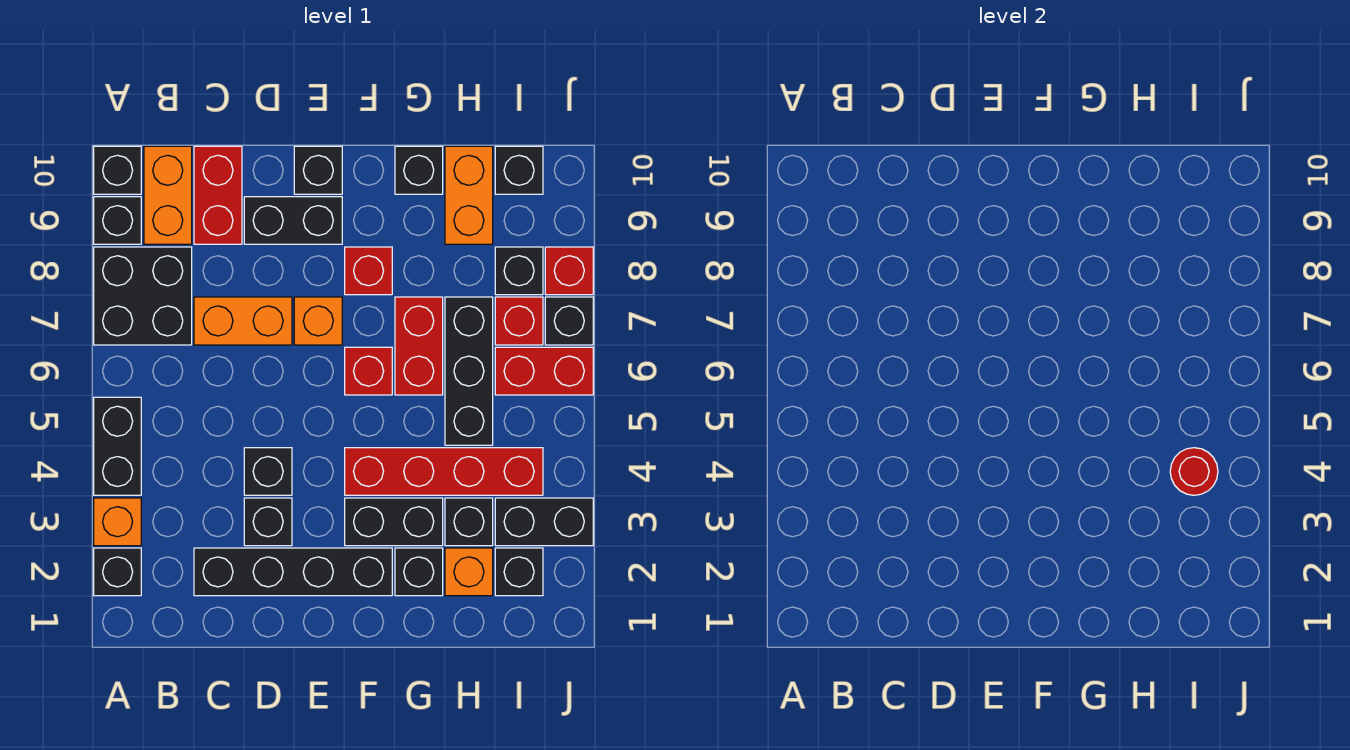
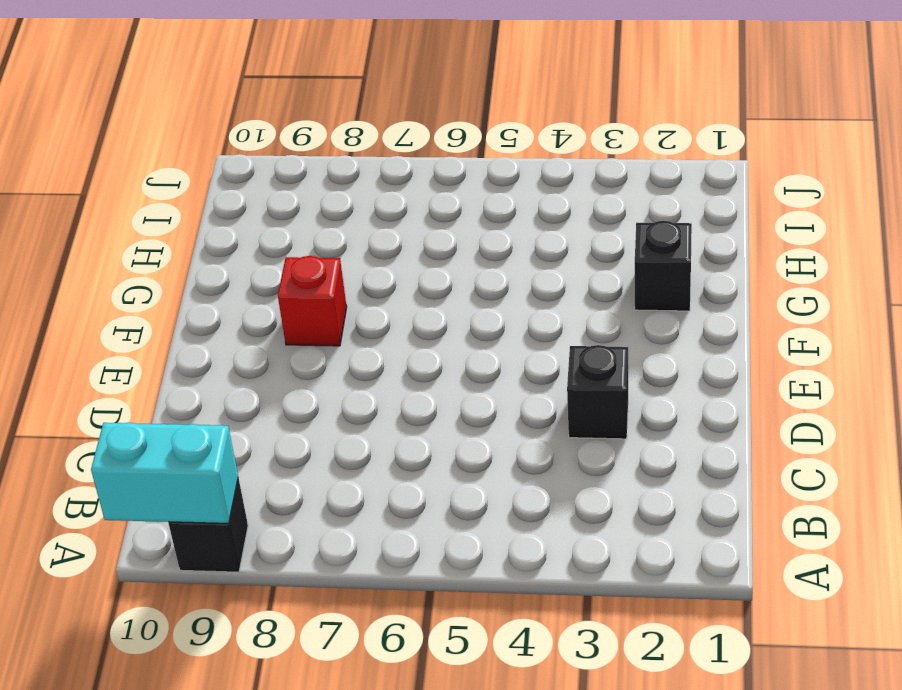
cyan 1x2 brick [91,423,238,523] -> none
none -> black 1x1 brick [94,548,141,596]
none -> orange 1x1 brick [94,498,141,546]
none -> black 1x2 brick [94,397,141,495]
none -> black 2x2 brick [94,247,192,345]

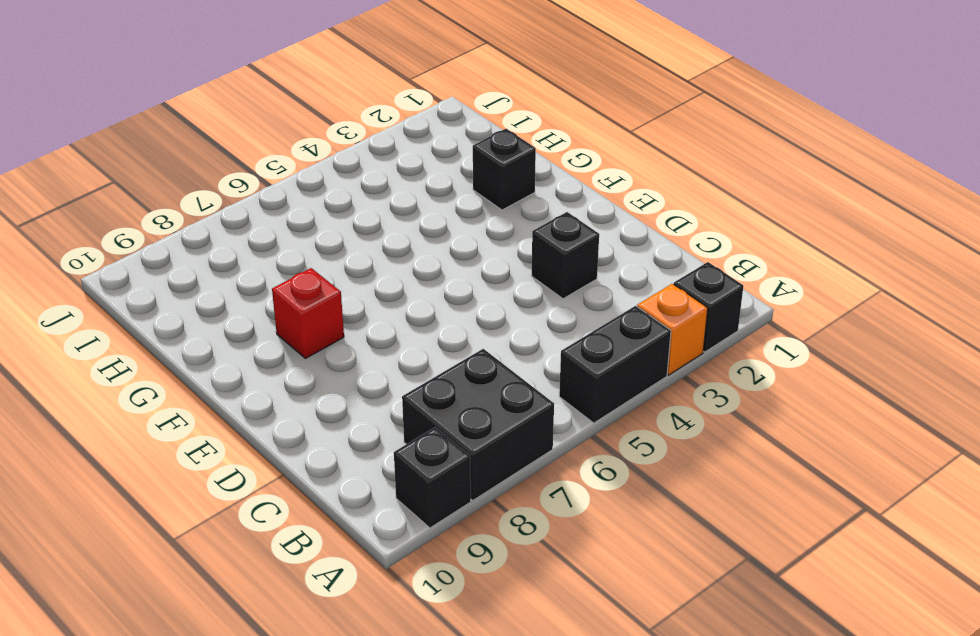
none -> black 1x1 brick [94,146,141,194]
none -> orange 1x2 brick [144,146,192,244]
none -> black 1x4 brick [194,548,392,596]
none -> orange 1x2 brick [194,297,292,345]

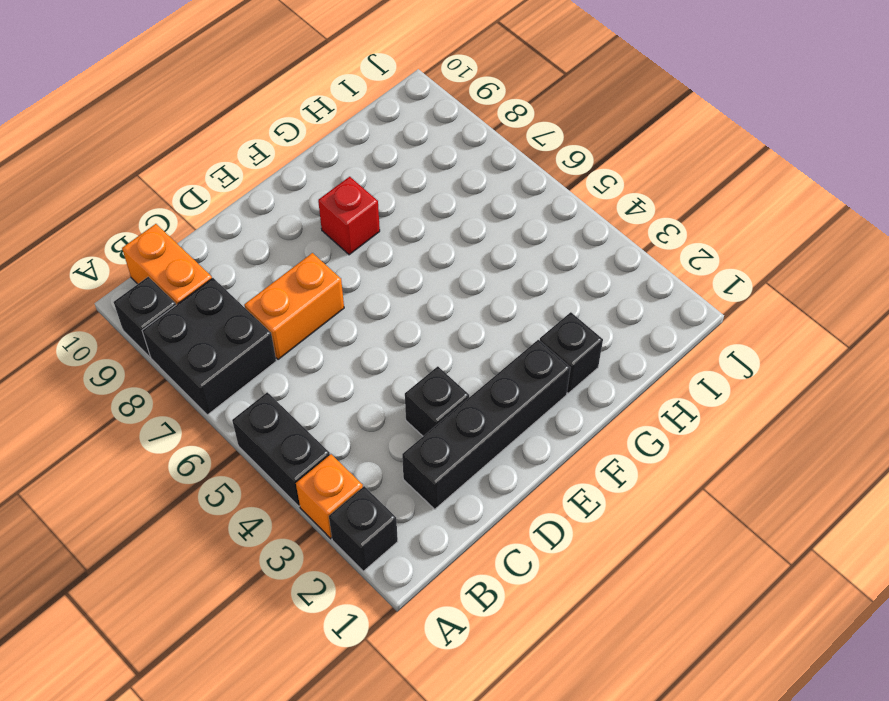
none -> black 1x1 brick [94,146,141,194]
none -> red 1x2 brick [194,146,242,244]
none -> black 1x1 brick [244,448,292,495]
none -> black 1x2 brick [244,197,342,244]

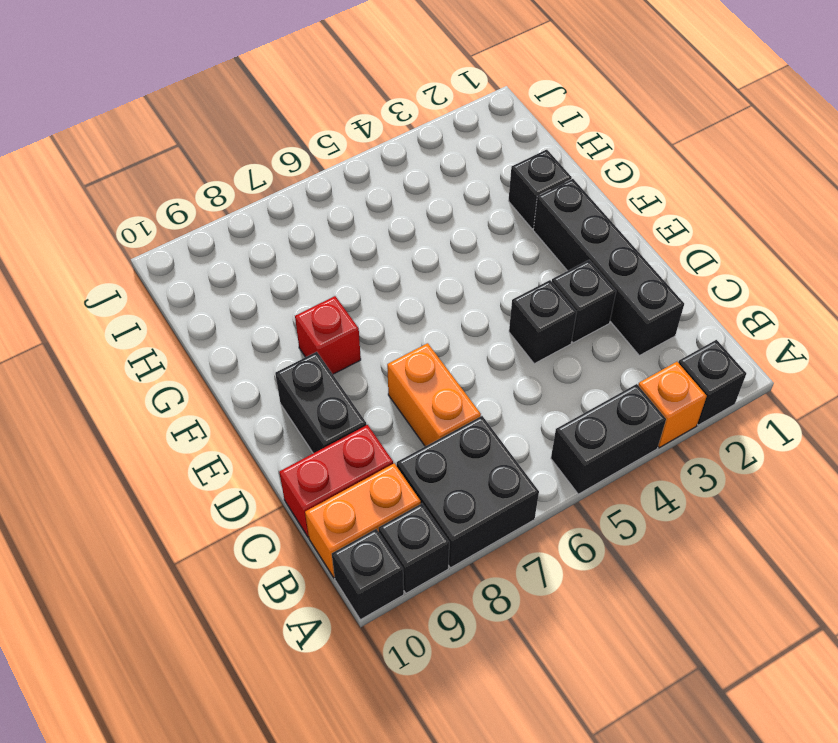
none -> orange 1x1 brick [294,297,342,345]
none -> black 1x1 brick [294,146,342,194]
none -> black 1x2 brick [345,498,443,546]
none -> red 1x4 brick [345,448,543,495]

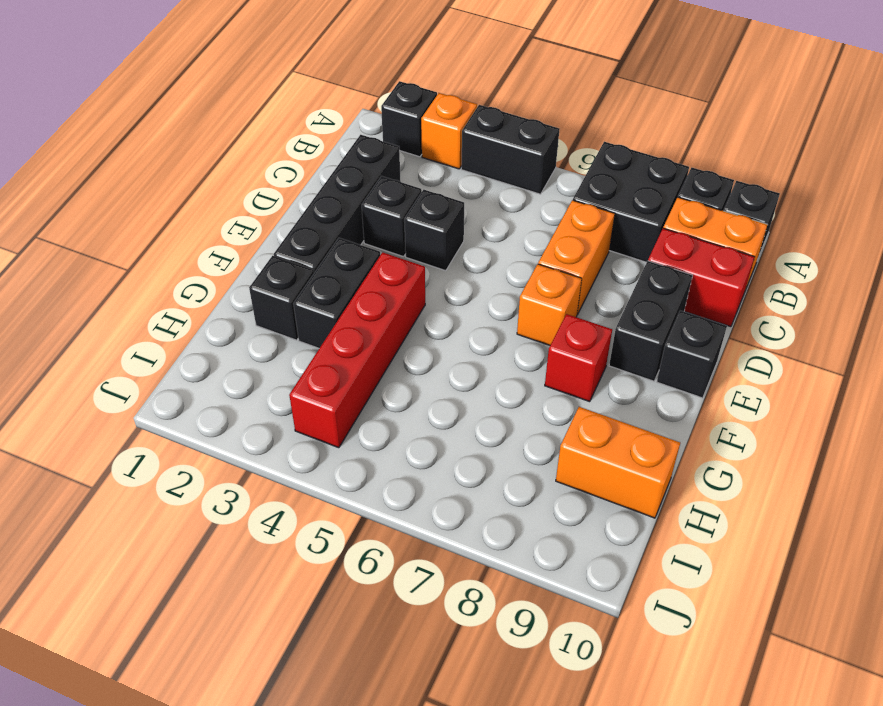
none -> red 1x1 brick [345,347,392,395]
none -> red 1x2 brick [395,297,443,395]
none -> black 1x1 brick [395,146,443,194]
none -> orange 1x1 brick [445,548,493,596]

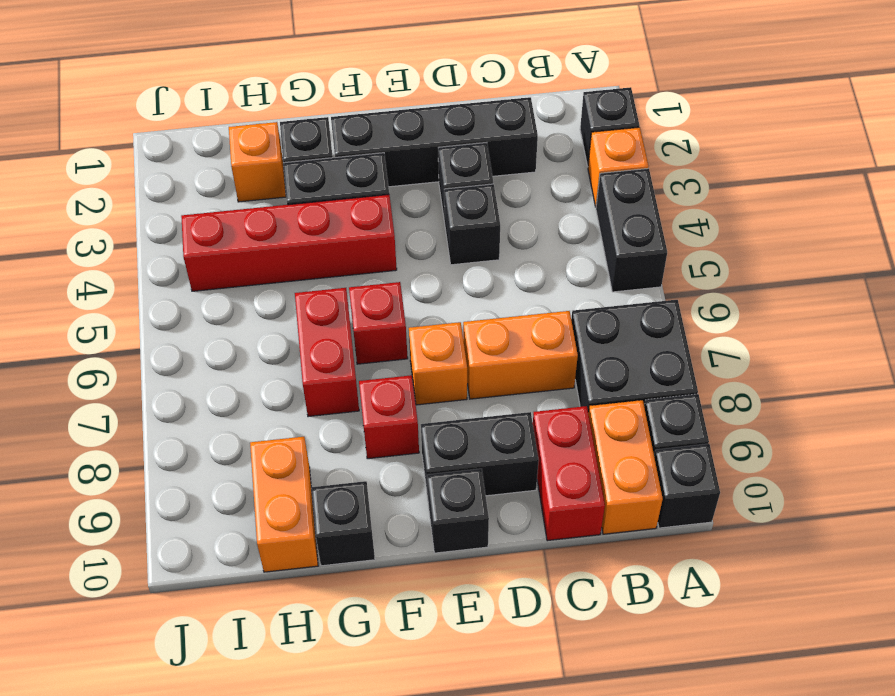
none -> black 1x1 brick [445,498,493,546]
none -> black 1x3 brick [445,297,493,445]
none -> black 1x1 brick [495,548,543,596]
none -> black 1x2 brick [495,498,593,546]

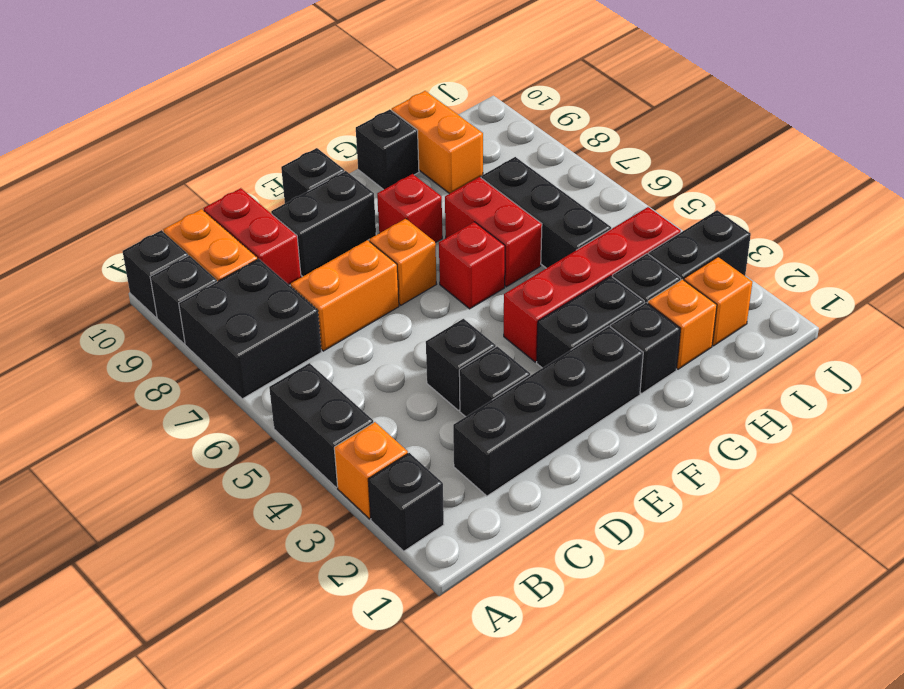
orange 1x1 brick [684,257,752,346] -> black 1x1 brick [495,548,543,596]
none -> red 1x2 brick [495,347,593,395]
none -> red 1x1 brick [495,297,543,345]
none -> black 1x1 brick [495,247,543,295]
none -> black 1x1 brick [495,146,543,194]

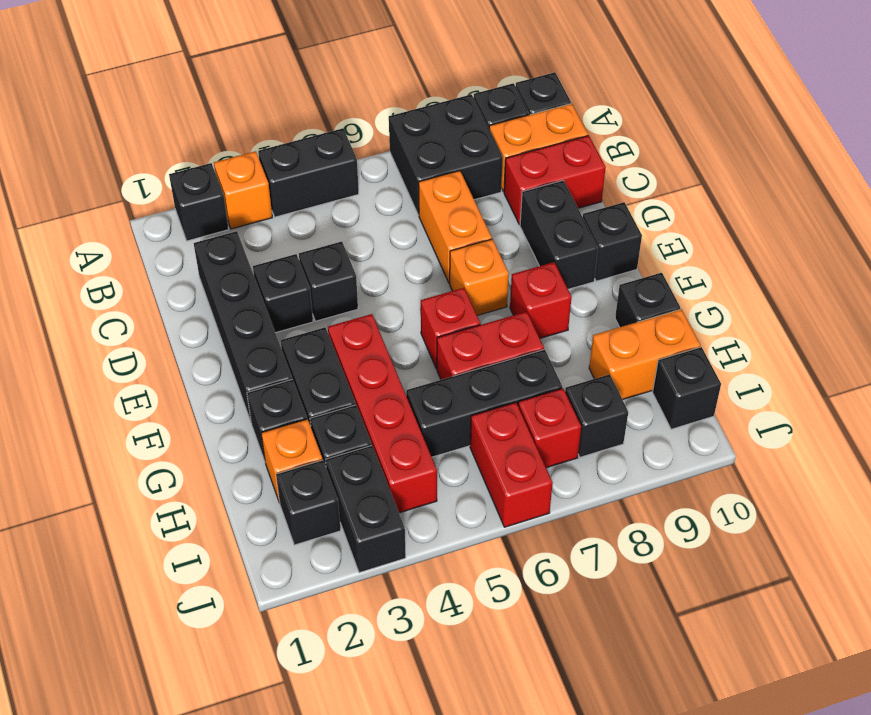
none -> black 1x1 brick [545,297,593,345]
none -> red 1x1 brick [545,247,593,295]
none -> red 1x1 round brick [1170,448,1218,495]

